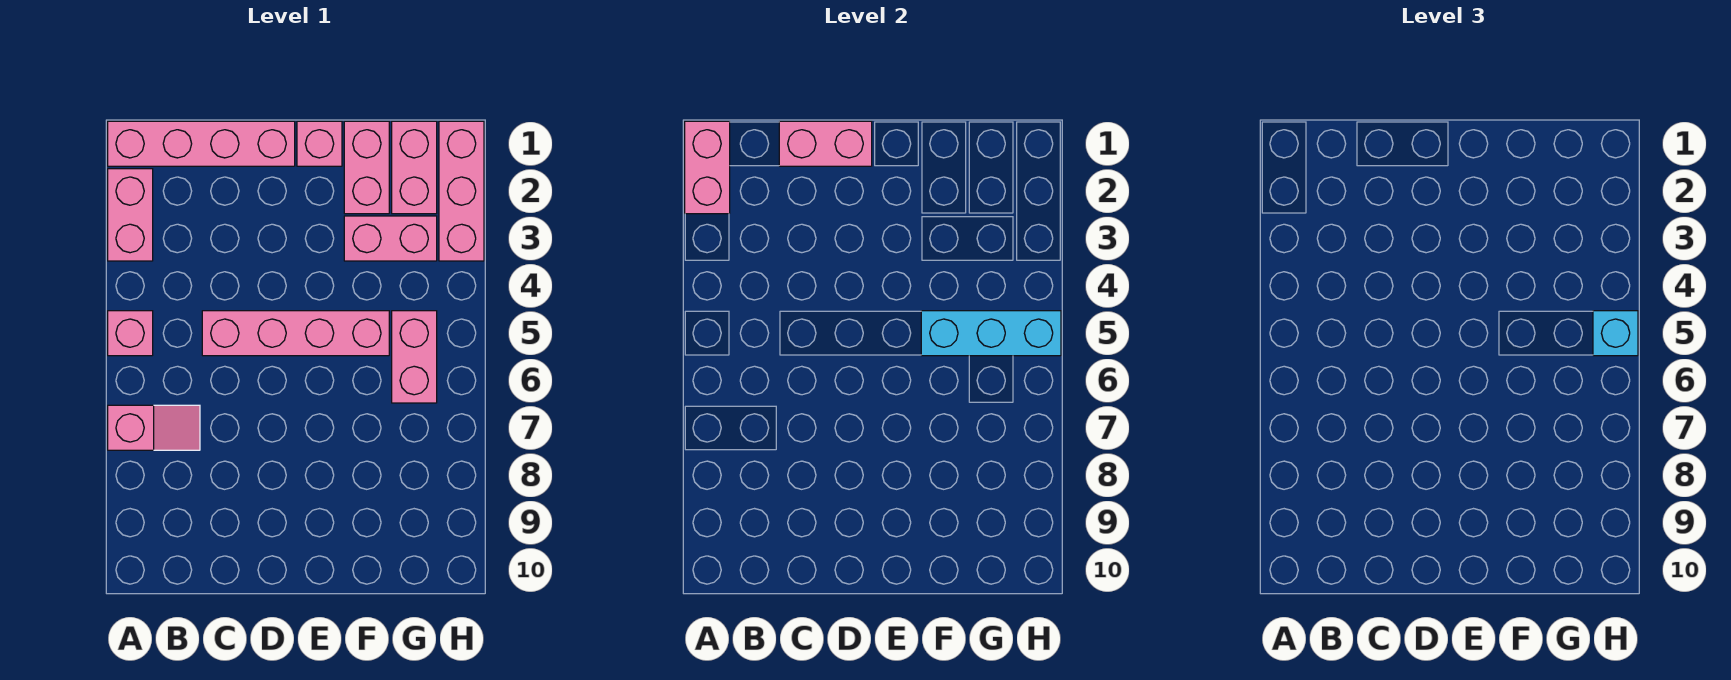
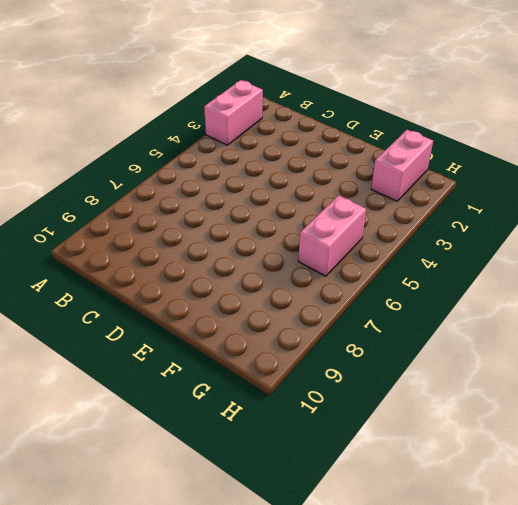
none -> pink 1x4 brick [108,121,295,166]
none -> pink 1x1 brick [108,311,153,356]
none -> pink 1x2 slope [108,405,200,450]

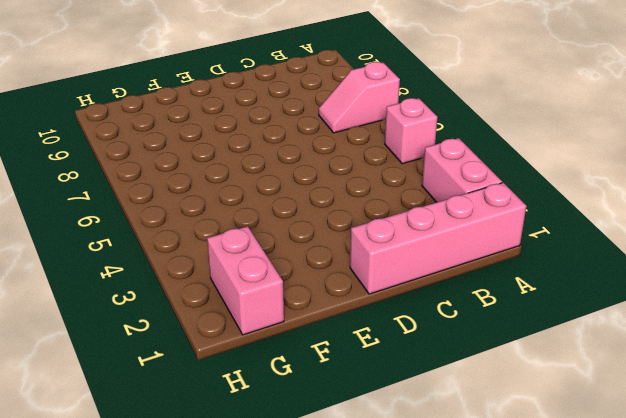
none -> pink 1x4 brick [202,311,389,356]
none -> pink 1x1 brick [297,121,342,166]
none -> pink 1x2 brick [344,121,389,214]

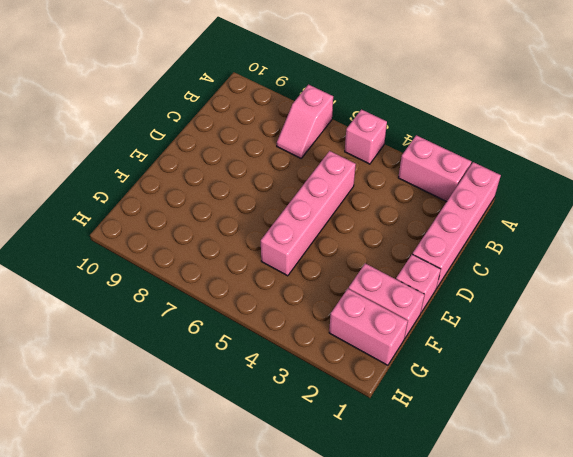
none -> pink 1x2 brick [344,216,437,261]
none -> pink 1x2 brick [392,311,437,403]
none -> pink 1x3 brick [439,121,484,261]

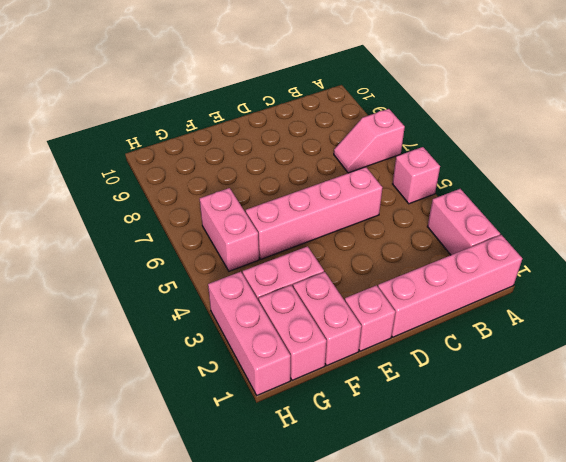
none -> pink 1x2 brick [685,121,730,214]
none -> pink 1x2 brick [779,121,872,166]
none -> cyan 1x3 brick [921,311,1061,356]

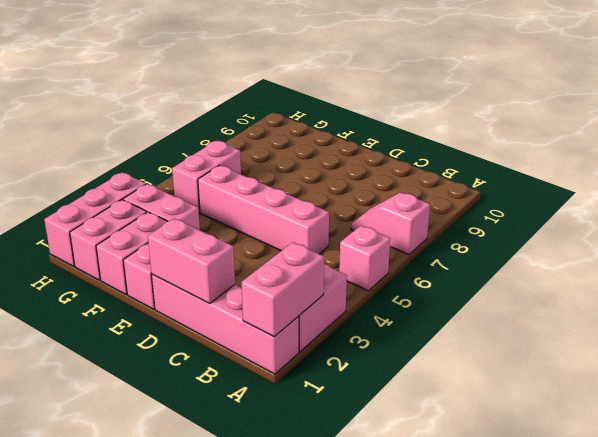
none -> cyan 1x3 brick [921,311,1061,356]
none -> cyan 1x1 brick [1593,311,1638,356]

